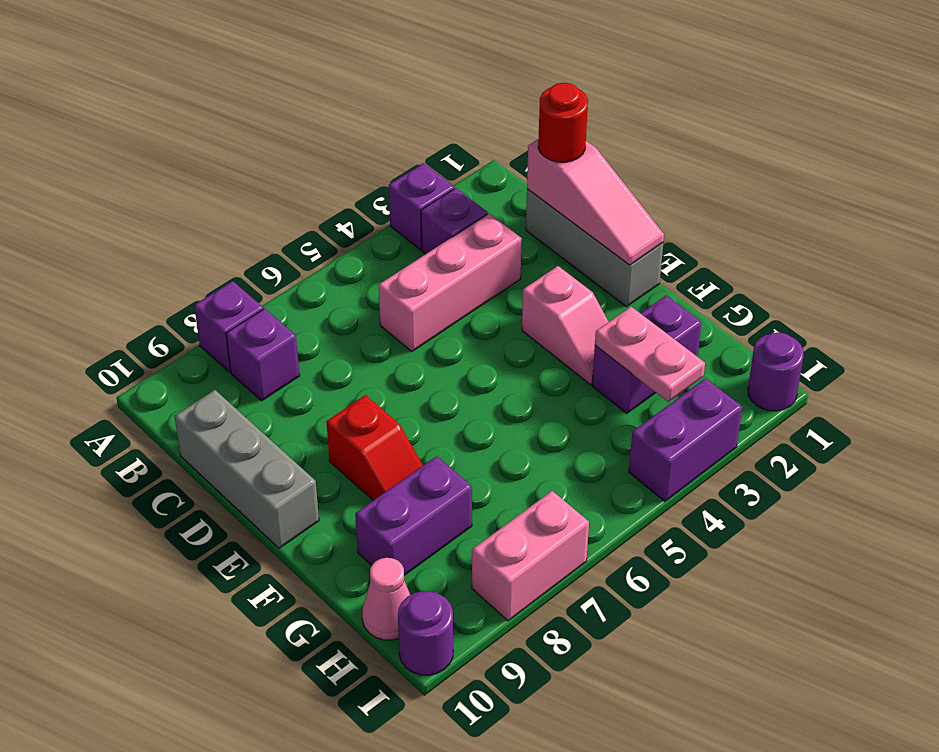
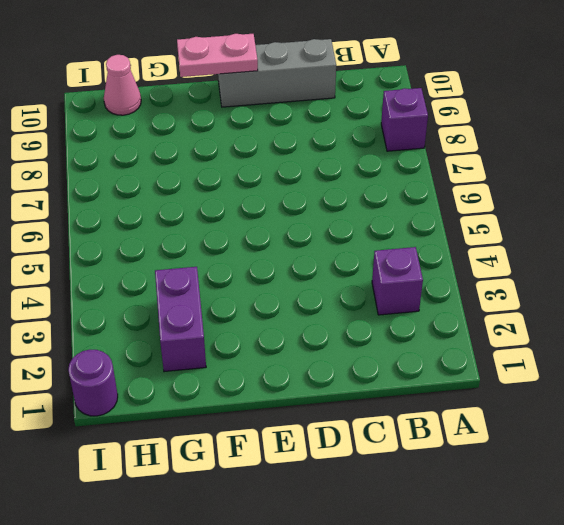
pink 1x2 plate [177,34,258,77] -> pink 1x2 plate moved to [595,307,705,402]
none -> purple 1x1 brick [389,163,454,250]
none -> purple 1x1 brick [226,309,300,401]
none -> grey 1x3 brick [526,189,663,307]

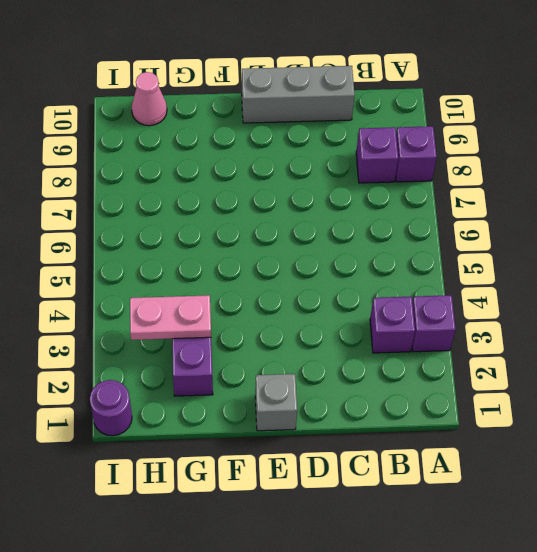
grey 1x1 brick [255,374,297,431] -> grey 1x3 brick [526,189,663,307]
none -> pink 1x3 brick [379,213,522,351]
none -> pink 1x2 slope [522,266,609,385]
none -> red 1x2 slope [326,395,423,500]

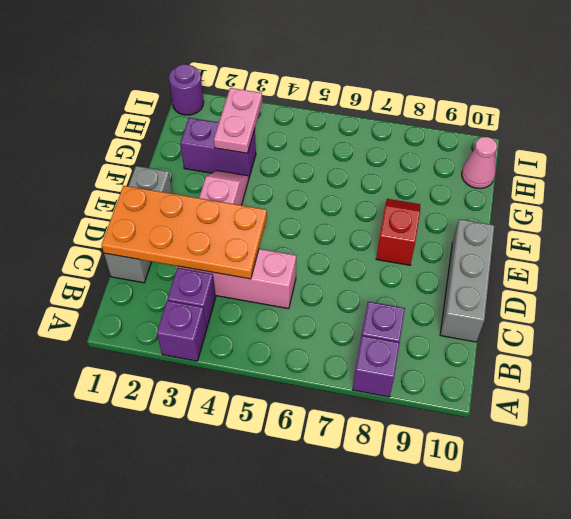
orange 2x4 plate [101,186,267,279] -> pink 1x3 slope [527,139,664,265]
none -> purple 1x2 brick [355,456,472,575]
none -> purple 1x2 brick [629,378,742,501]
none -> pink 1x2 brick [472,491,589,621]

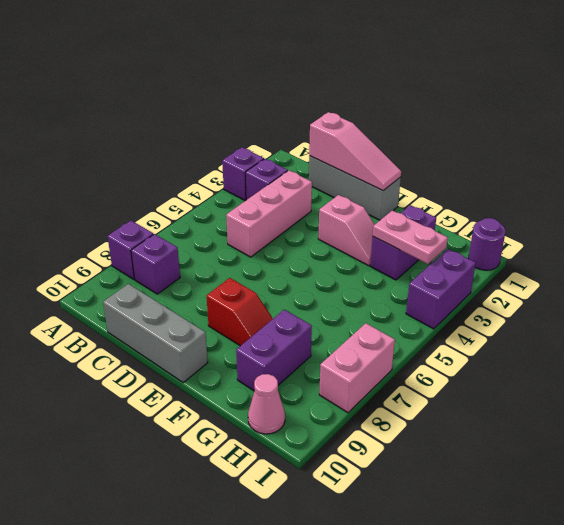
none -> purple 1x1 round brick [398,591,453,675]
none -> red 1x1 round brick [538,83,588,162]

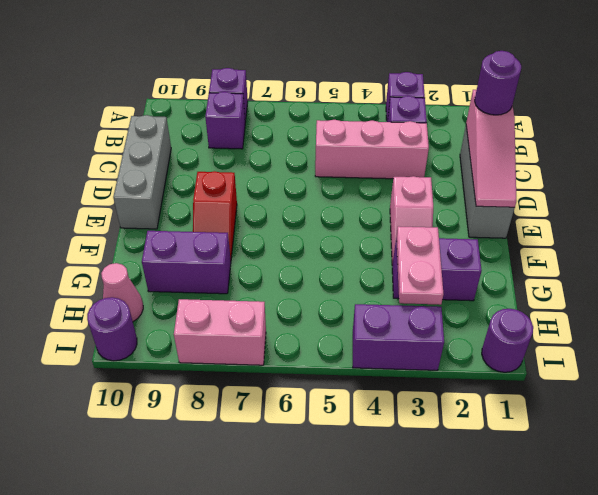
purple 1x1 round brick [475,51,521,115] -> red 1x1 round brick [538,83,588,162]

